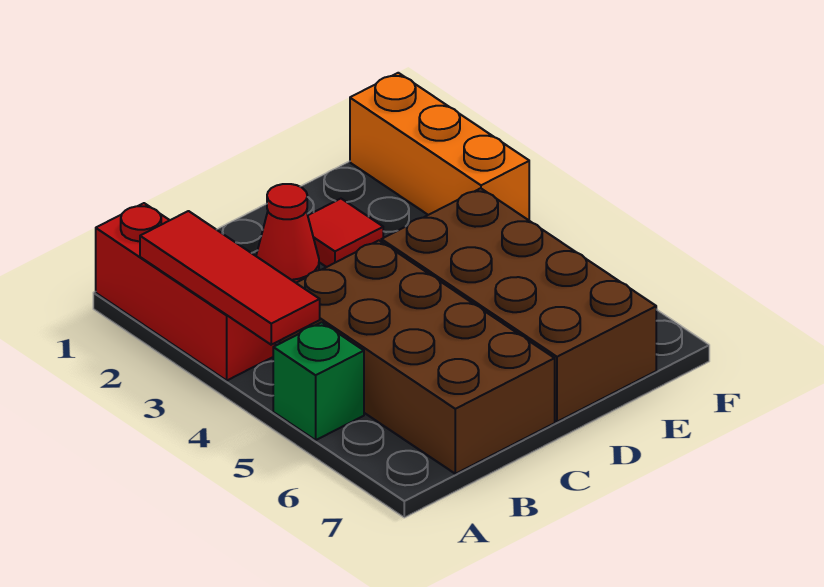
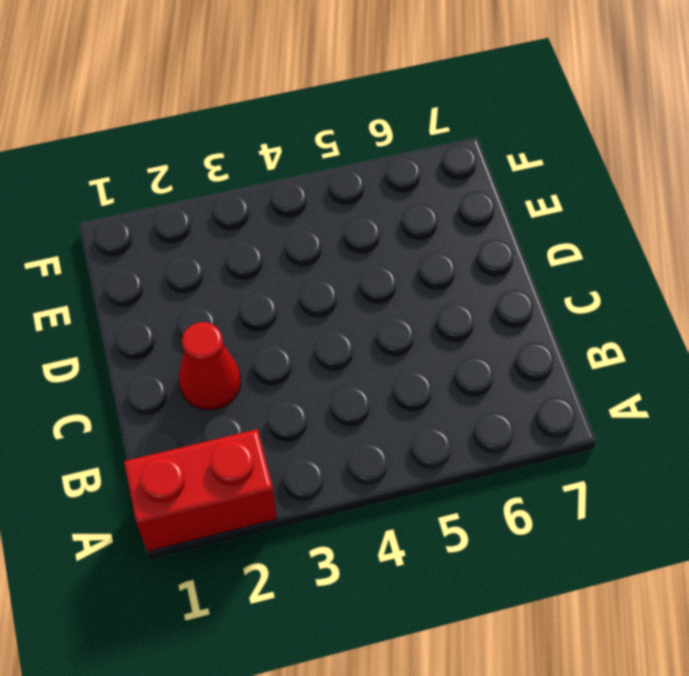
red 1x2 brick [124,429,277,551] -> red 1x3 brick [96,203,275,380]
none -> green 1x1 brick [273,322,364,440]
none -> brown 2x4 brick [280,241,555,474]

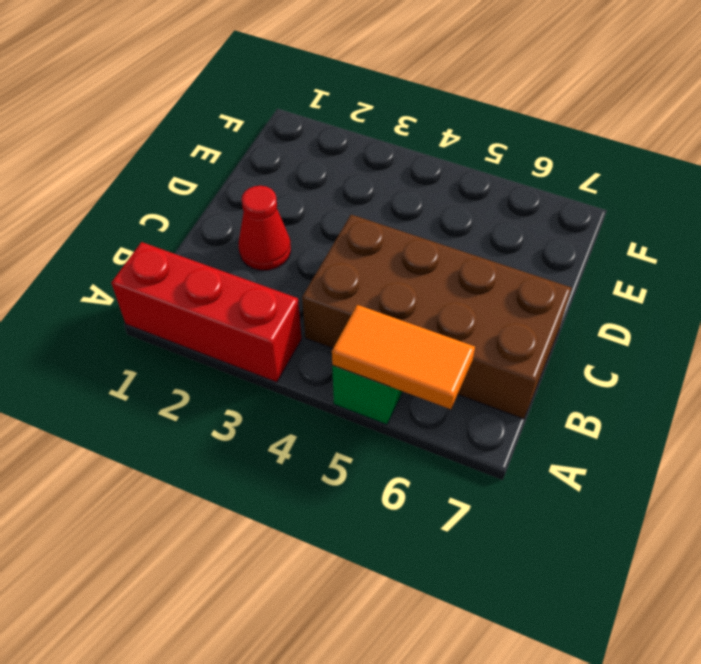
orange 1x2 tile [332,305,475,409] -> none
none -> red 1x1 tile [308,199,383,267]
none -> brown 2x4 brick [381,188,656,422]

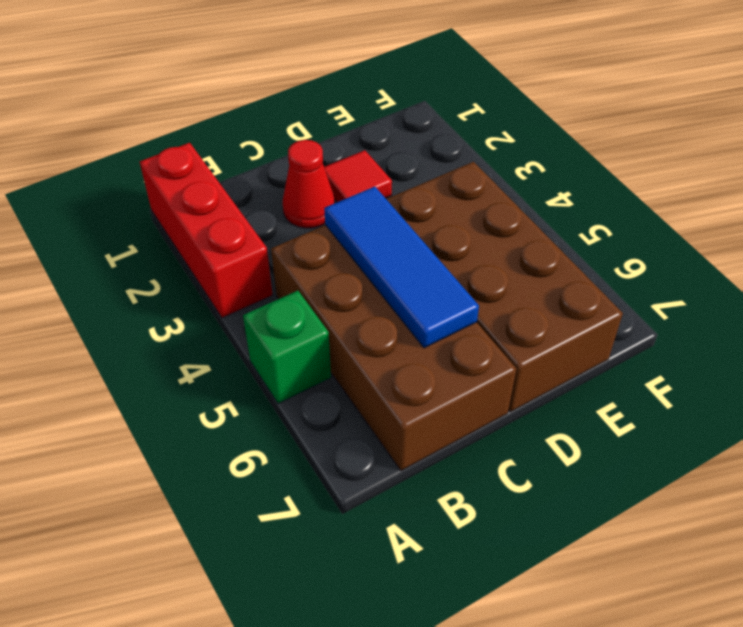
blue 1x3 tile [324,187,479,348] -> none
none -> orange 1x3 brick [350,73,529,220]
none -> red 1x3 tile [140,211,320,345]

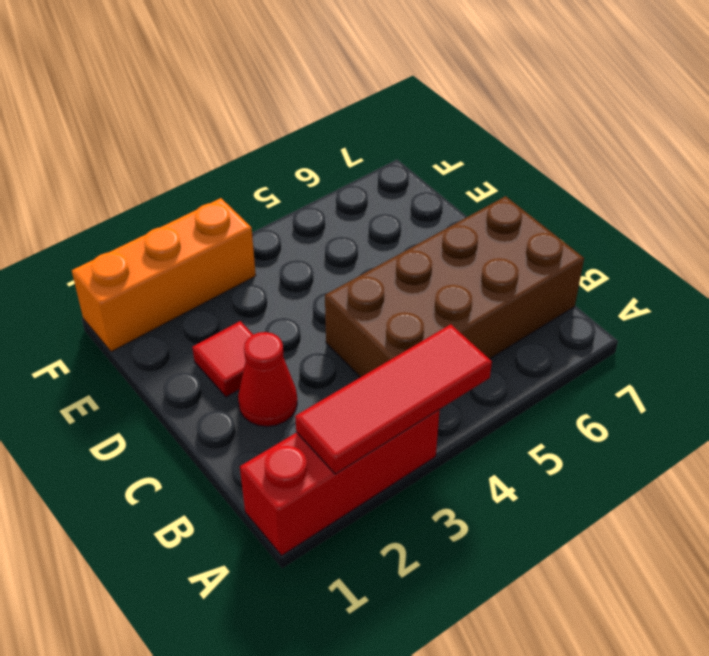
none -> green 1x1 brick [273,322,364,440]
none -> brown 2x4 brick [381,188,656,422]

